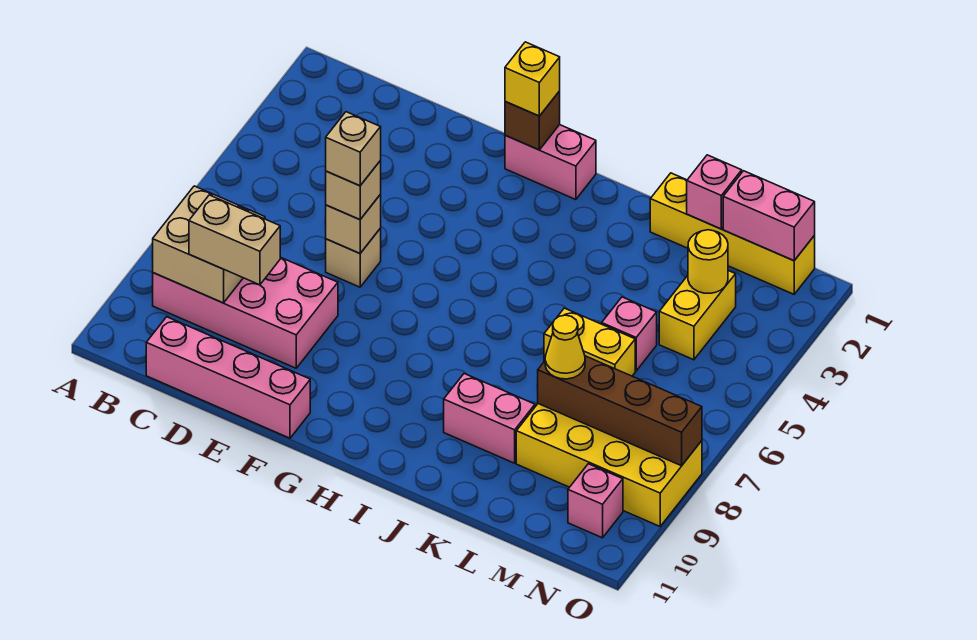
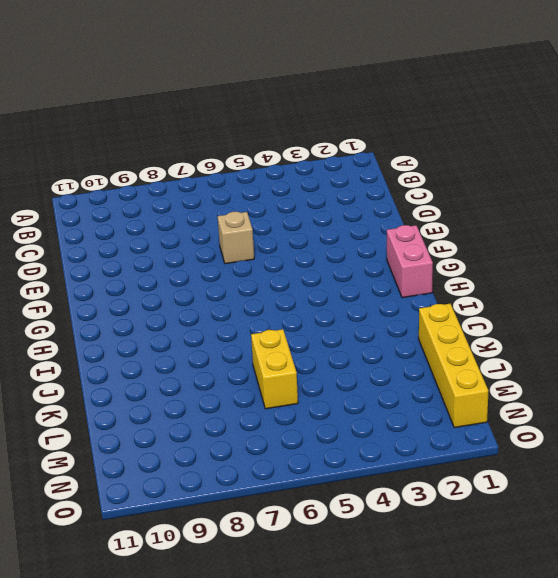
none -> pink 2x4 brick [153,257,338,368]
none -> pink 1x4 brick [146,317,310,438]
none -> pink 1x2 brick [444,374,535,463]

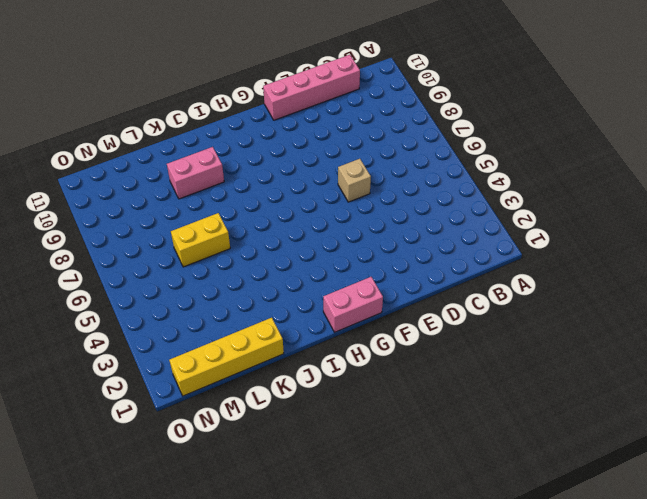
none -> pink 2x4 brick [153,257,338,368]
none -> pink 1x1 brick [602,297,657,371]
none -> yellow 2x4 brick [516,404,702,526]

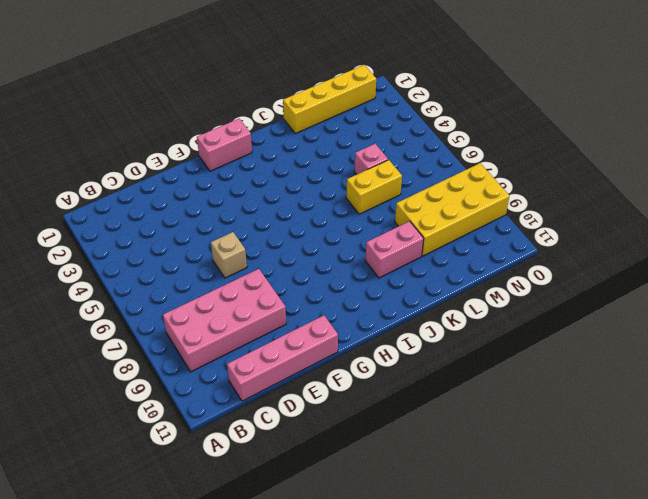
none -> yellow 1x2 brick [659,271,736,360]
none -> pink 1x1 brick [568,464,623,538]
none -> tan 2x2 brick [153,186,265,303]

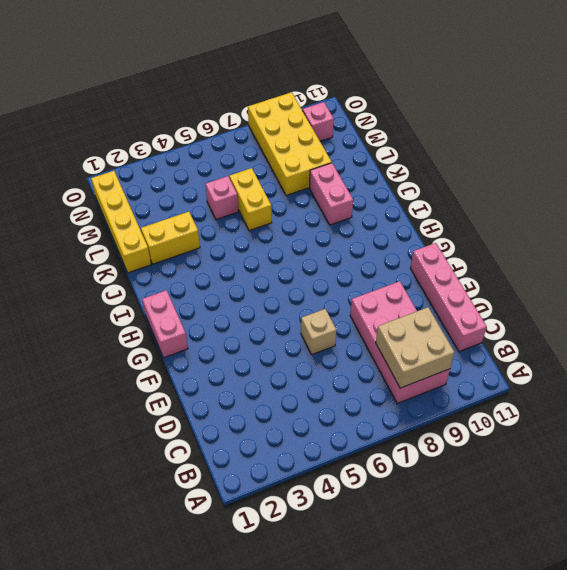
yellow 1x2 brick [141,212,200,264] -> yellow 1x2 brick moved to [659,271,736,360]
none -> tan 1x1 brick [326,195,381,253]
none -> brown 1x1 brick [505,91,560,150]
none -> pink 1x1 brick [687,155,742,229]

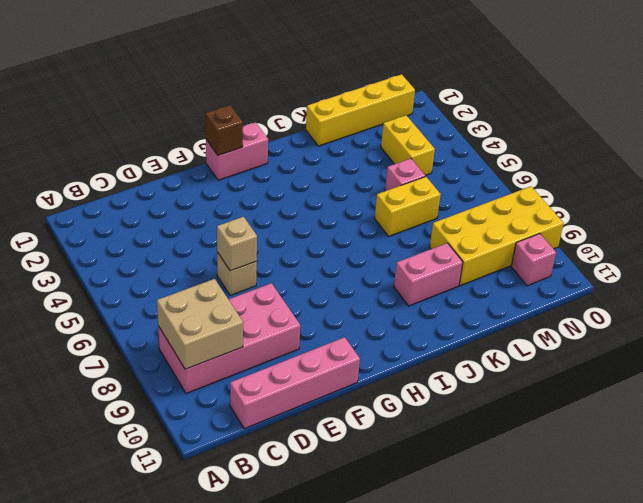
none -> pink 1x1 brick [687,155,742,229]
none -> brown 1x4 brick [538,356,702,466]
none -> pink 1x2 brick [723,171,815,261]

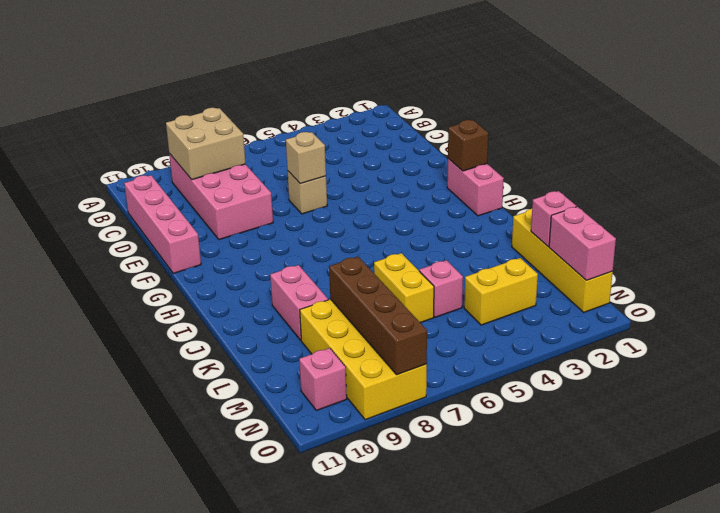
none -> yellow 1x1 round brick [688,230,728,293]
none -> tan 1x2 brick [189,195,280,285]
none -> tan 1x1 brick [326,161,381,220]

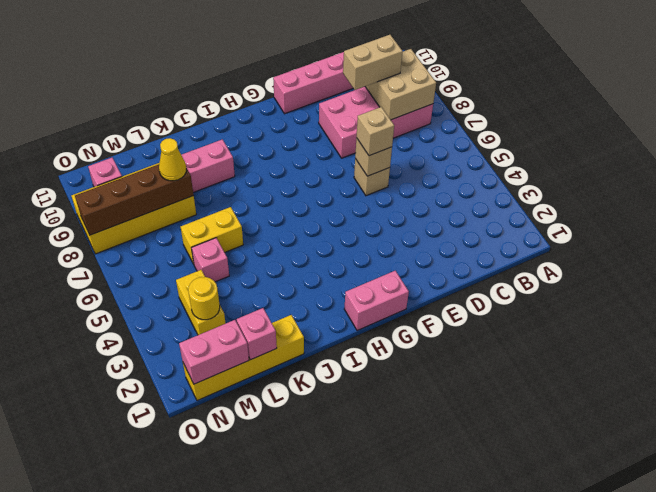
none -> brown 1x1 brick [505,91,560,150]
none -> yellow 1x1 brick [505,42,560,116]
none -> tan 1x1 brick [326,112,381,186]

